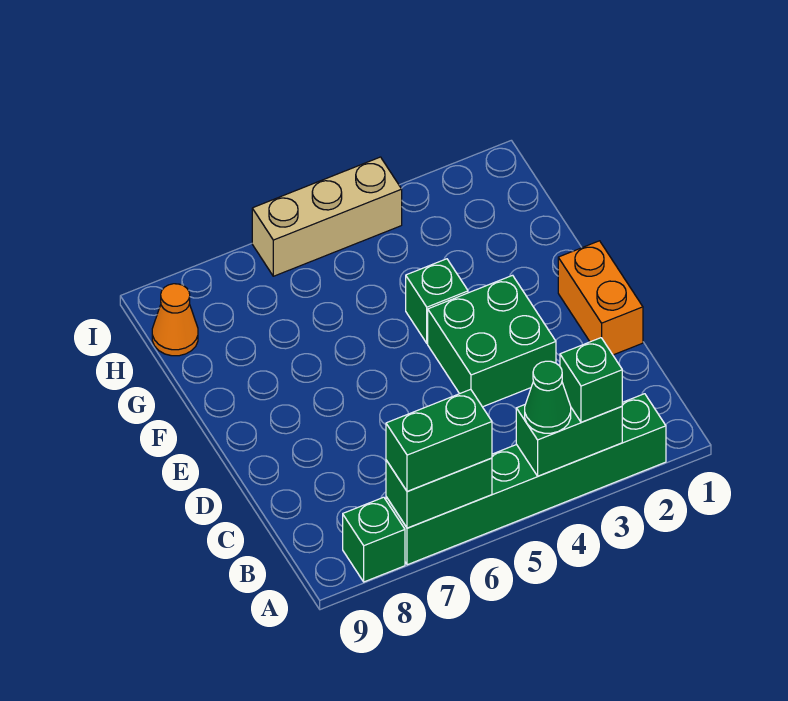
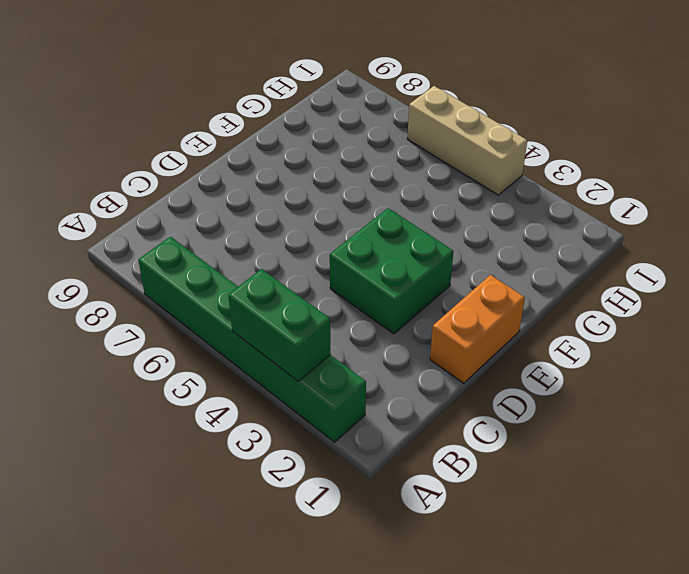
none -> green 1x1 brick [343,497,405,582]
none -> green 1x1 brick [406,259,468,343]
none -> orange 1x1 cone [152,284,198,356]

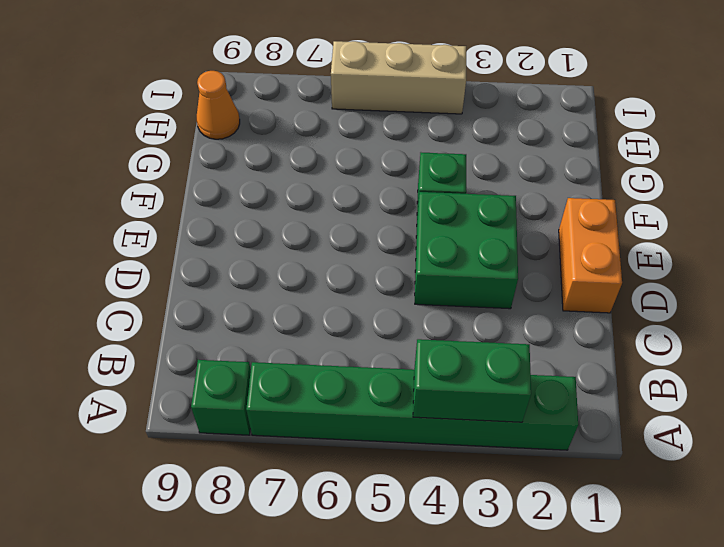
none -> green 1x2 brick [386,458,492,528]
none -> green 1x1 brick [560,338,622,422]
none -> green 1x1 cone [525,361,571,433]

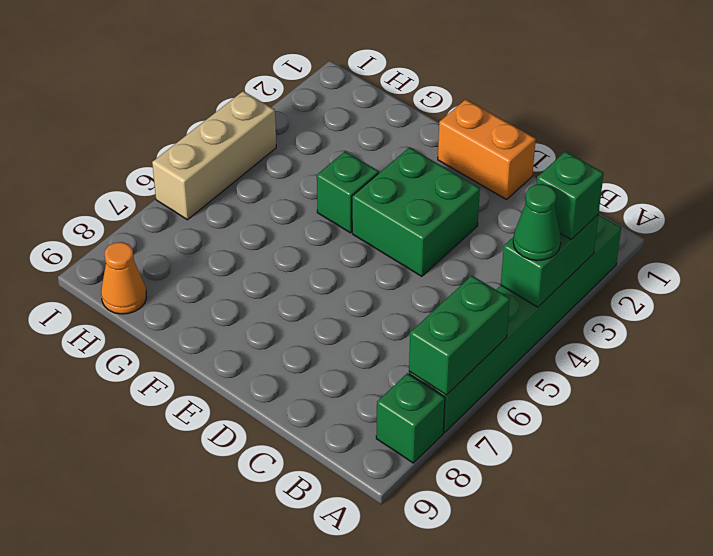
none -> green 1x2 brick [386,389,492,492]

